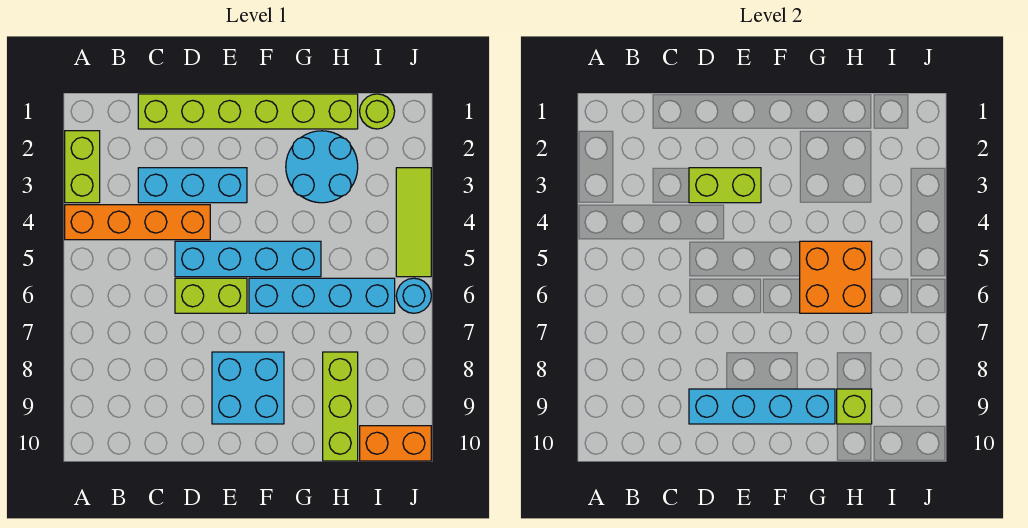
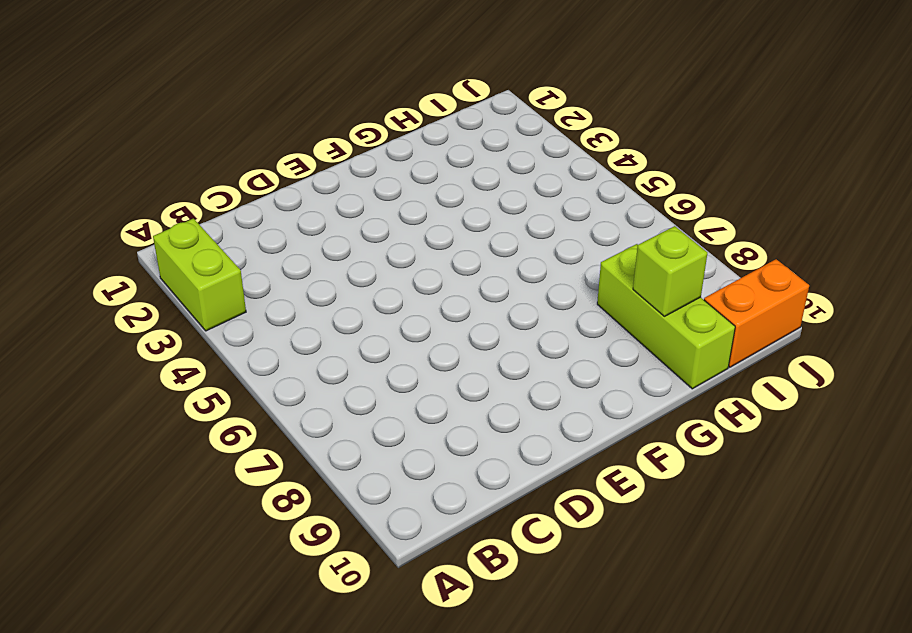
none -> orange 1x4 brick [65,205,210,240]
none -> lime 1x6 brick [138,94,358,129]
none -> cyan 1x3 brick [138,168,247,203]

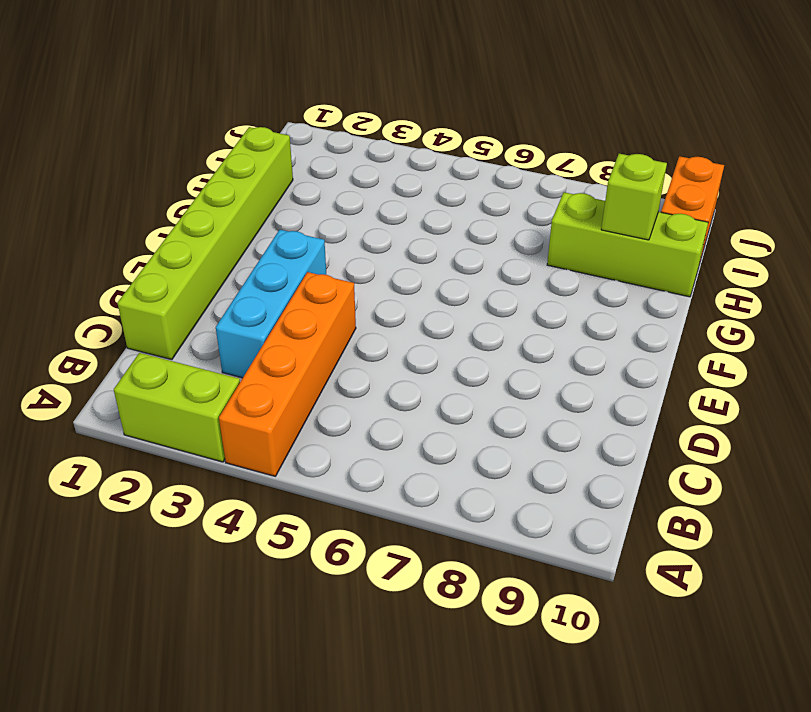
none -> cyan 1x4 brick [175,241,321,277]
none -> lime 1x2 brick [175,278,247,313]
none -> cyan 2x2 brick [212,352,284,424]

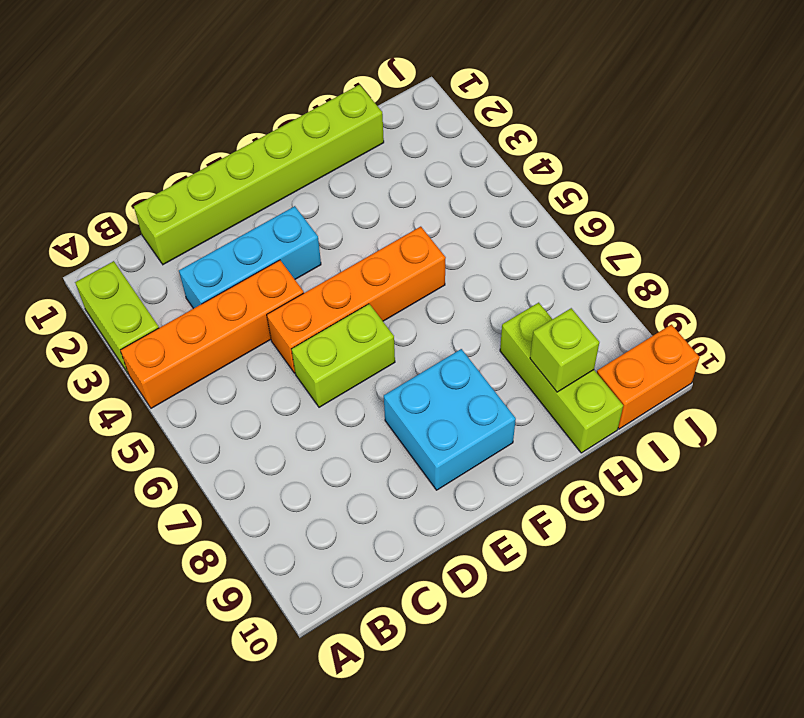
orange 1x4 brick [267,227,446,373] -> cyan 1x4 brick [175,241,321,277]
none -> cyan 1x4 brick [249,278,395,313]
none -> cyan 2x2 round brick [286,131,358,203]
none -> lime 1x1 round brick [360,94,395,129]

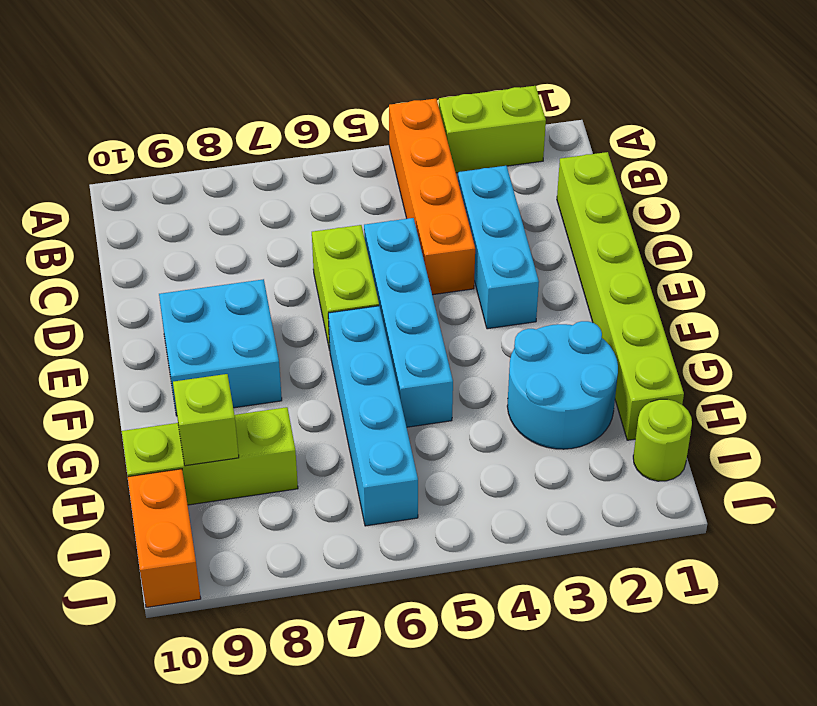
none -> lime 1x3 tile [396,168,431,277]
none -> cyan 1x1 round brick [396,278,431,313]
none -> lime 1x2 brick [689,168,761,203]

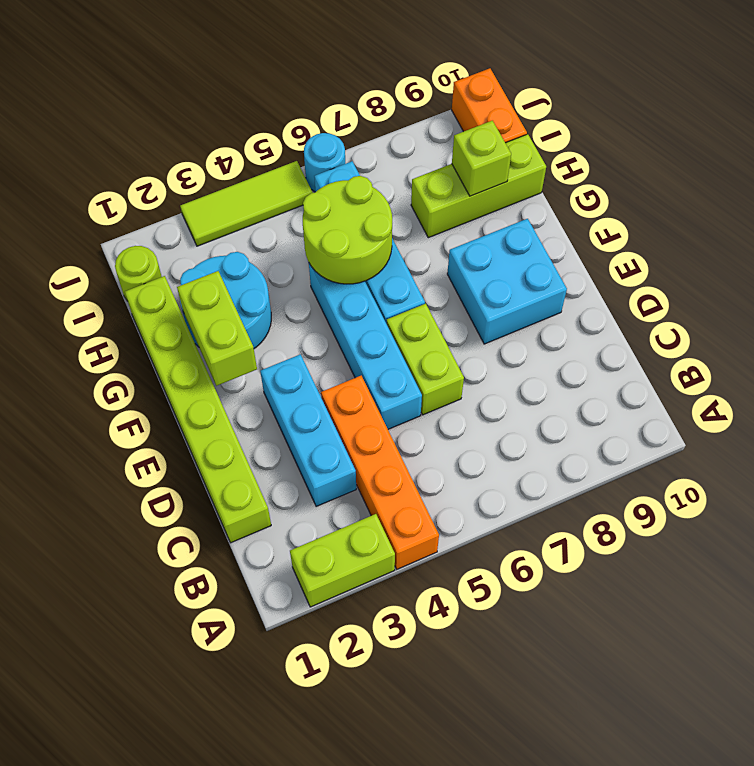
lime 1x2 brick [177,271,257,386] -> lime 1x2 brick moved to [689,168,761,203]
lime 2x2 round brick [303,176,392,284] -> orange 2x2 brick [800,241,872,313]
none -> cyan 1x4 brick [689,389,835,424]

